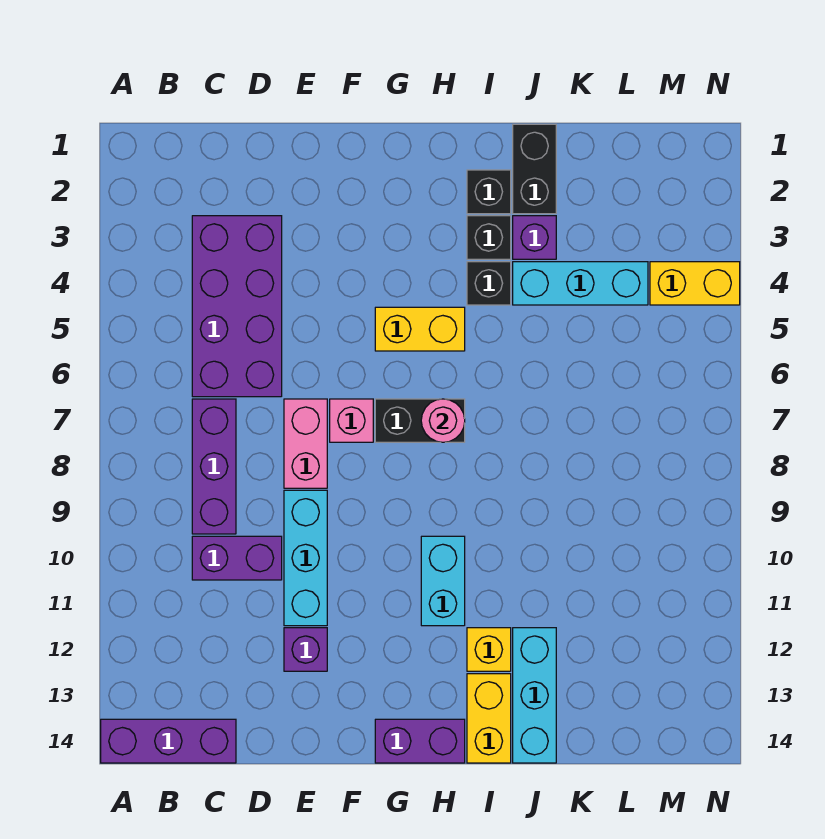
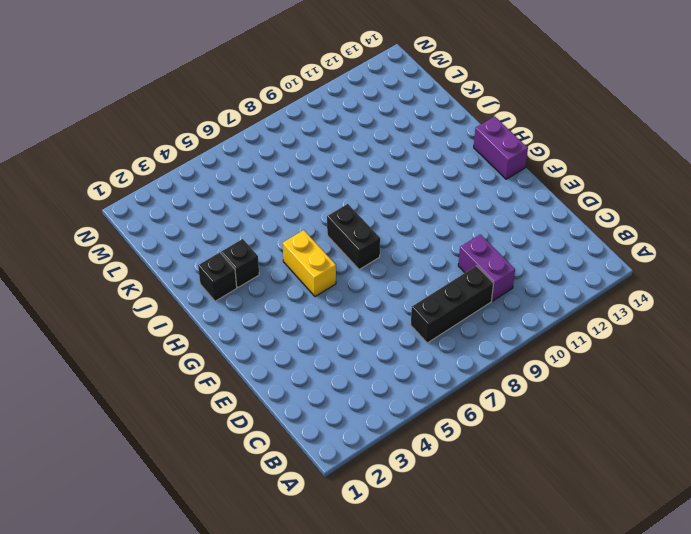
black 1x3 brick [411,266,494,343] -> purple 1x3 brick [192,399,236,534]
none -> purple 1x3 brick [101,719,236,763]
none -> purple 2x4 brick [192,216,282,397]
none -> pink 1x2 brick [284,399,327,488]

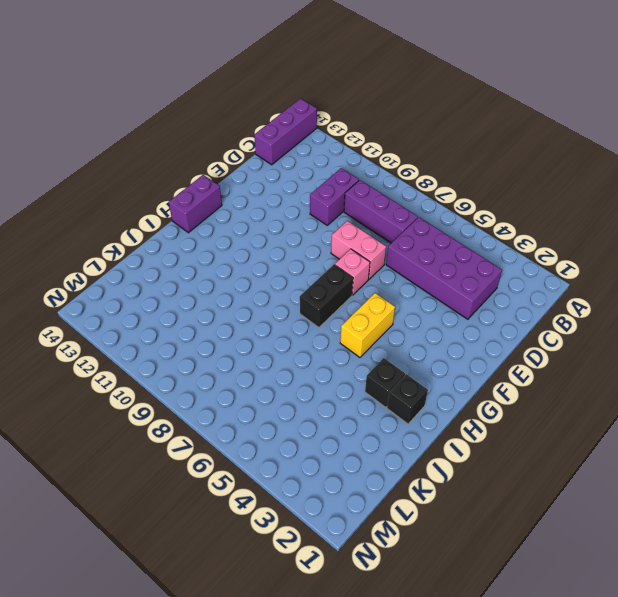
none -> cyan 1x3 brick [284,490,327,626]
none -> purple 1x1 brick [284,628,327,671]
none -> cyan 1x2 brick [421,536,465,626]

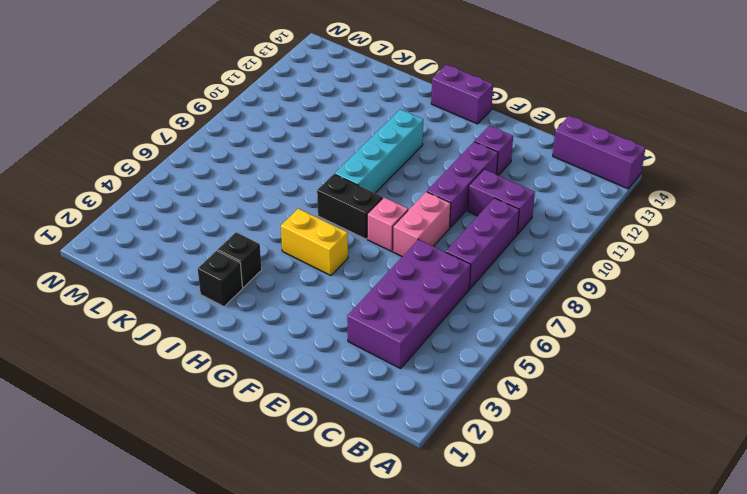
purple 1x3 brick [427,142,498,228] -> cyan 1x3 brick [284,490,327,626]
cyan 1x4 brick [335,110,423,193] -> cyan 1x2 brick [421,536,465,626]
none -> black 1x1 brick [467,262,511,305]
none -> yellow 1x1 brick [467,628,511,671]
none -> yellow 1x2 brick [467,674,511,763]

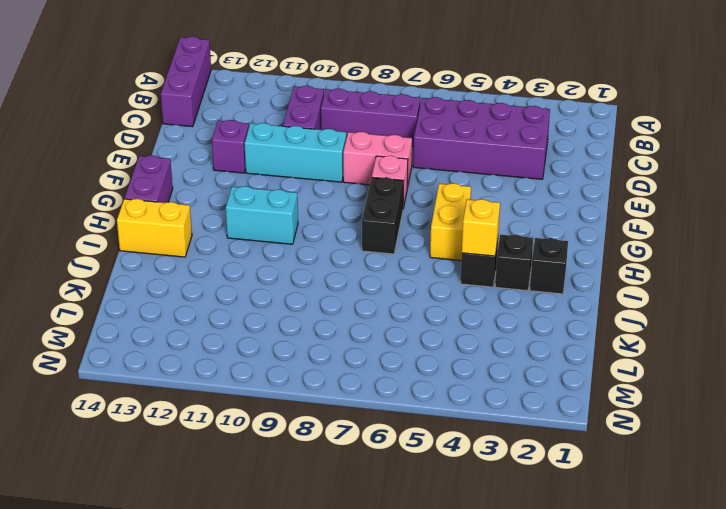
yellow 1x1 brick [462,199,500,256] -> yellow 1x1 brick moved to [467,628,511,671]
none -> black 1x2 brick [513,124,556,214]
none -> purple 1x1 brick [513,216,556,259]
none -> cyan 1x3 brick [513,262,648,305]

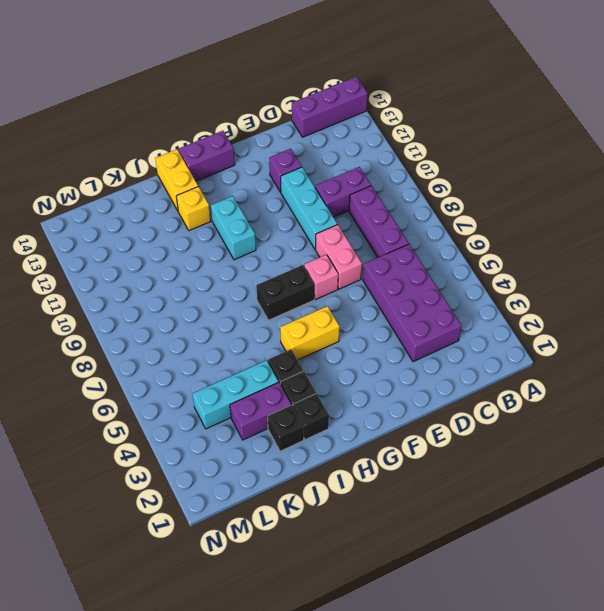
black 1x1 brick [268,405,304,451] -> black 1x2 brick [513,124,556,214]
purple 1x2 brick [230,382,291,440] -> purple 1x1 brick [513,216,556,259]
none -> cyan 1x3 brick [513,628,556,763]
none -> yellow 1x2 brick [650,262,740,305]
none -> pink 1x1 round brick [421,399,465,442]

